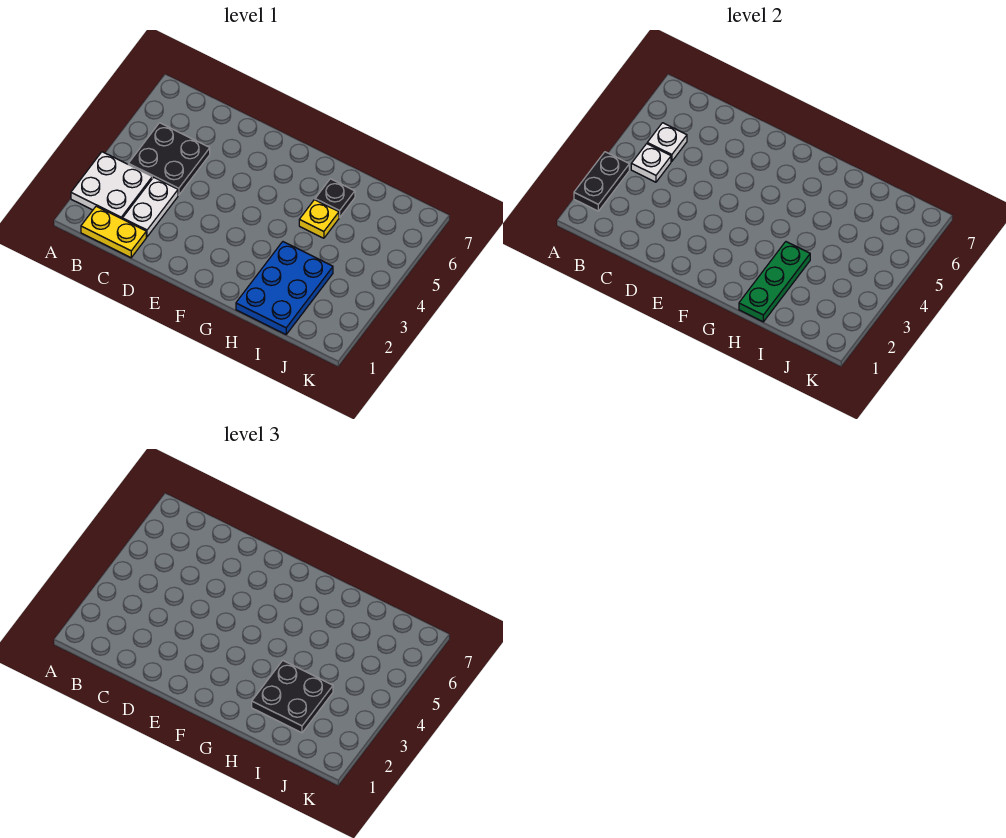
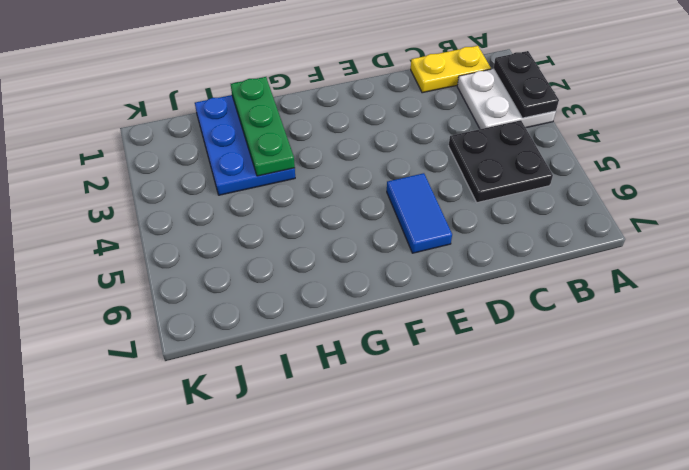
blue 1x2 tile [387,173,452,253] -> none
none -> white 1x2 plate [123,177,178,237]
none -> yellow 1x1 plate [299,200,339,238]
none -> black 1x1 plate [315,179,355,217]

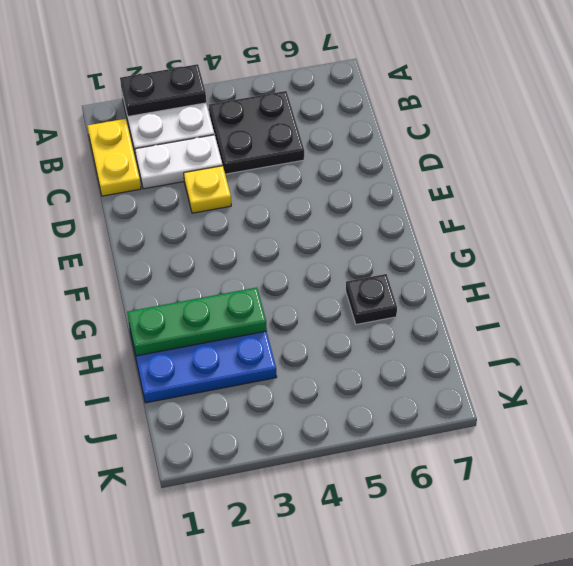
yellow 1x1 plate [184,166,231,213] -> yellow 1x1 plate moved to [299,200,339,238]
none -> white 1x1 plate [631,144,671,182]
none -> white 1x1 plate [647,123,687,161]
none -> black 2x2 plate [252,661,333,733]

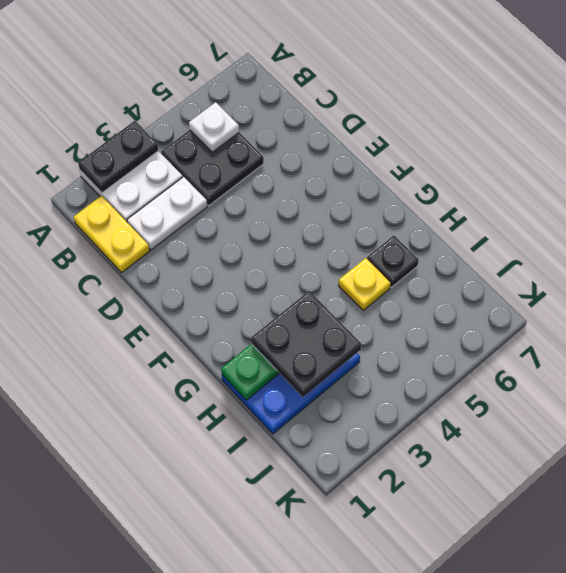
none -> white 1x1 plate [631,144,671,182]

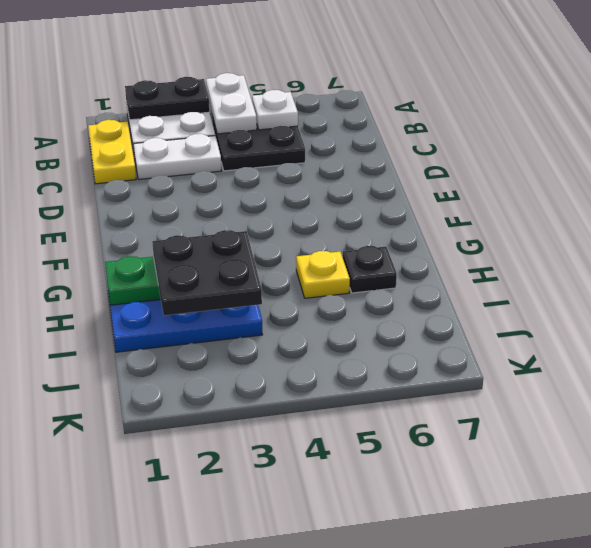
white 1x2 plate [206,73,257,134] -> white 1x1 plate [631,144,671,182]

